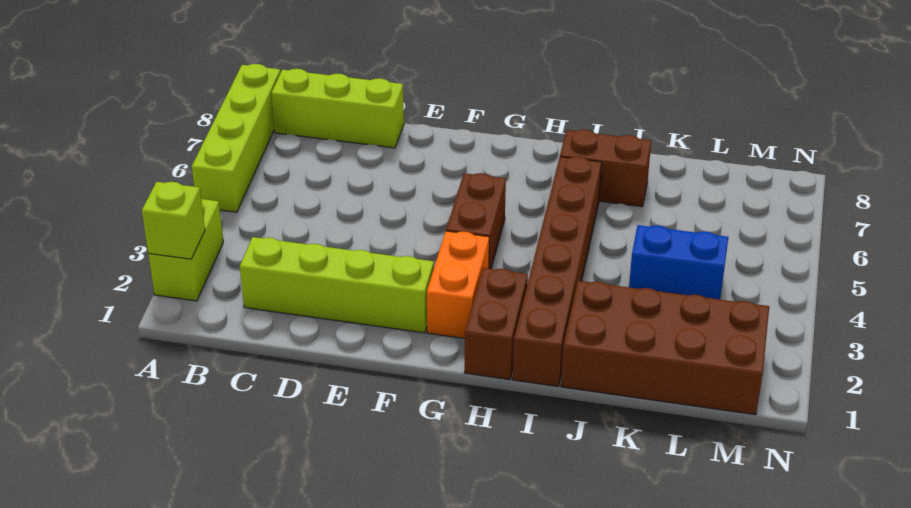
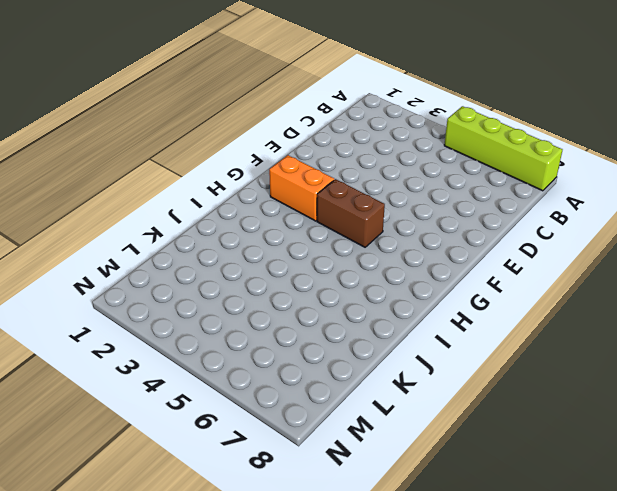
none -> lime 1x2 brick [148,199,223,301]
none -> lime 1x3 brick [271,69,404,148]
none -> lime 1x4 brick [240,237,434,333]

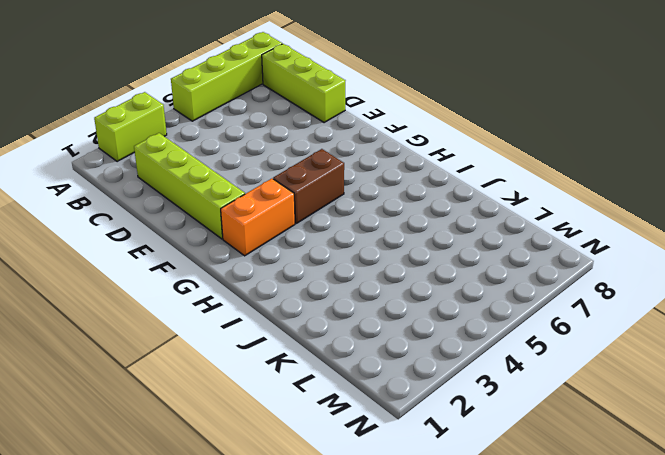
none -> brown 1x2 brick [465,268,528,380]
none -> brown 1x6 brick [513,157,602,386]
none -> brown 1x2 brick [560,130,651,207]

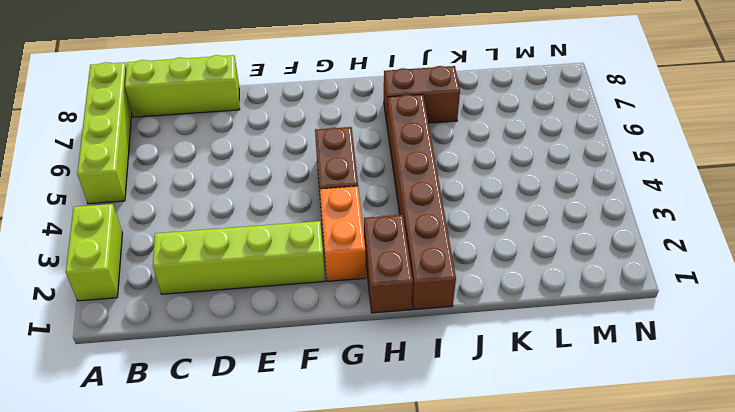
none -> brown 2x4 brick [561,281,769,415]
none -> blue 1x2 brick [629,225,728,299]
none -> lime 1x1 brick [142,182,205,259]

